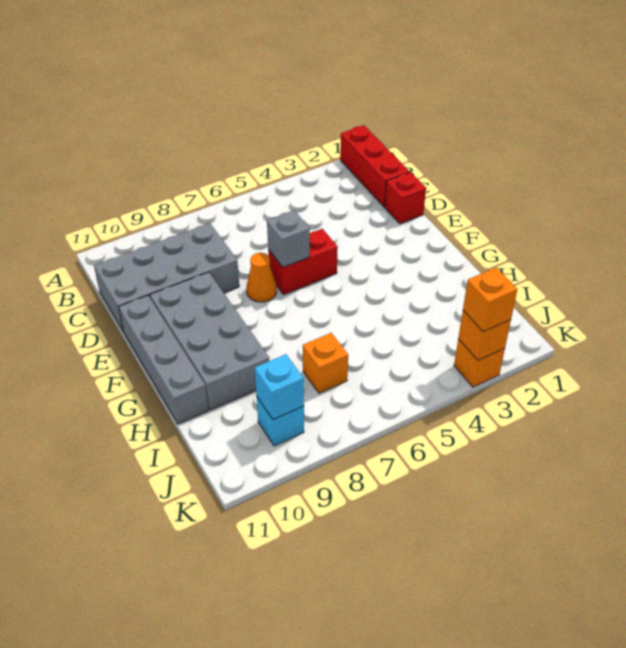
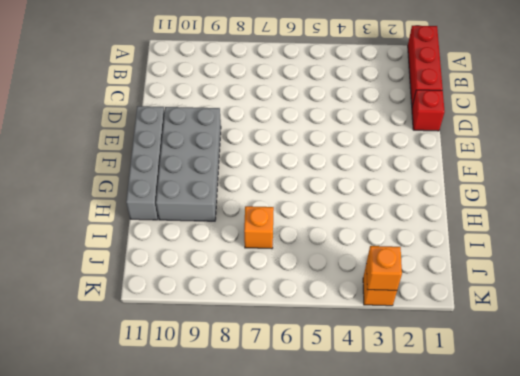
none -> grey 2x4 brick [94,223,239,332]
none -> red 1x2 brick [268,229,338,295]
none -> orange 1x1 cone [247,253,277,302]

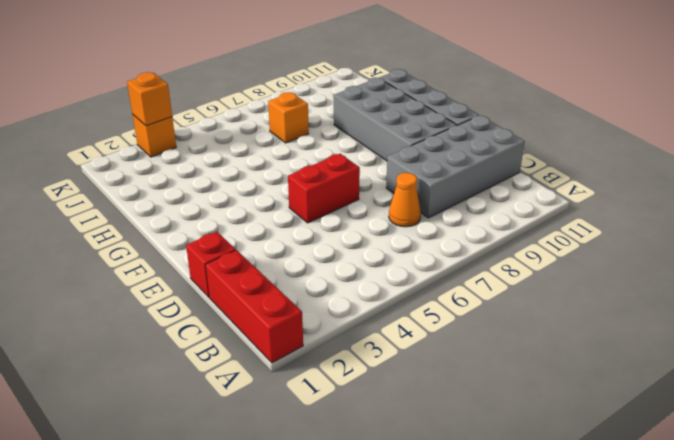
orange 1x1 cone [389,173,421,227] -> orange 1x1 cone moved to [247,253,277,302]
none -> cyan 1x1 brick [256,396,304,446]
none -> grey 1x1 brick [267,210,310,267]
none -> cyan 1x1 brick [255,354,304,420]

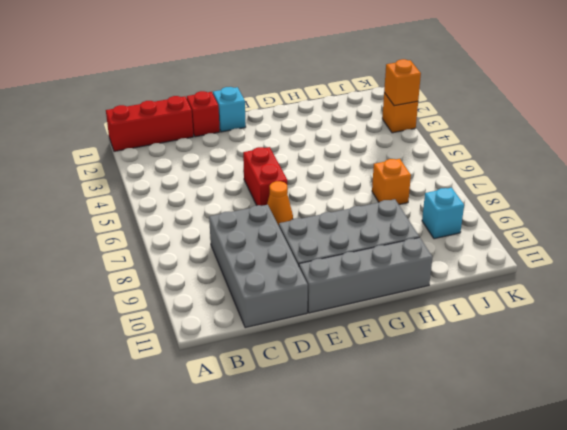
cyan 1x1 brick [213,87,246,132] -> cyan 1x1 brick moved to [255,354,304,420]
none -> grey 1x1 brick [267,210,310,267]
none -> orange 1x1 brick [463,268,517,332]

